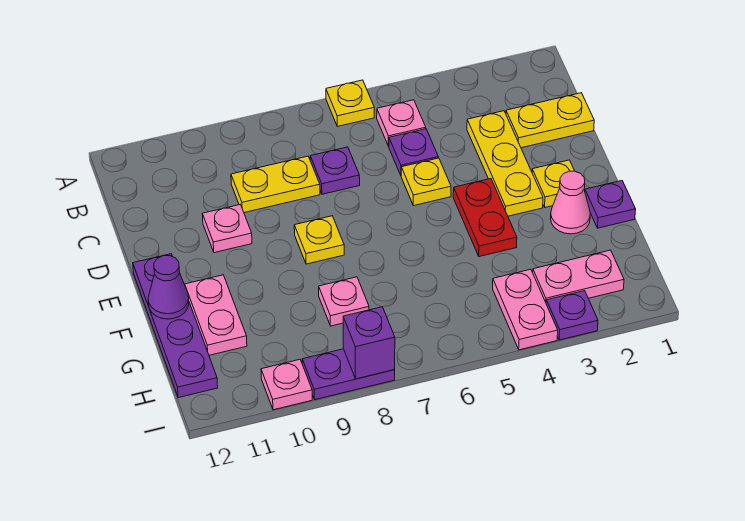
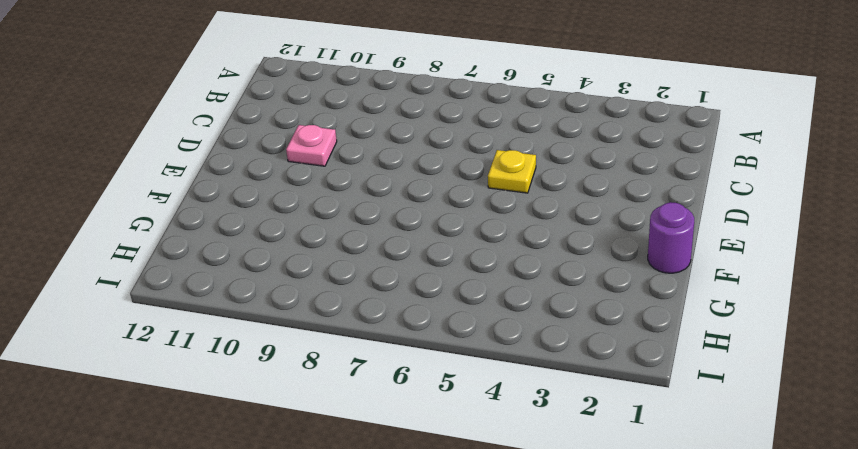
purple 1x1 round brick [648,202,694,273] -> purple 1x1 plate [585,181,636,228]
none -> yellow 1x1 plate [326,80,374,126]
none -> pink 1x1 plate [377,100,426,146]
none -> yellow 1x2 plate [506,93,594,148]

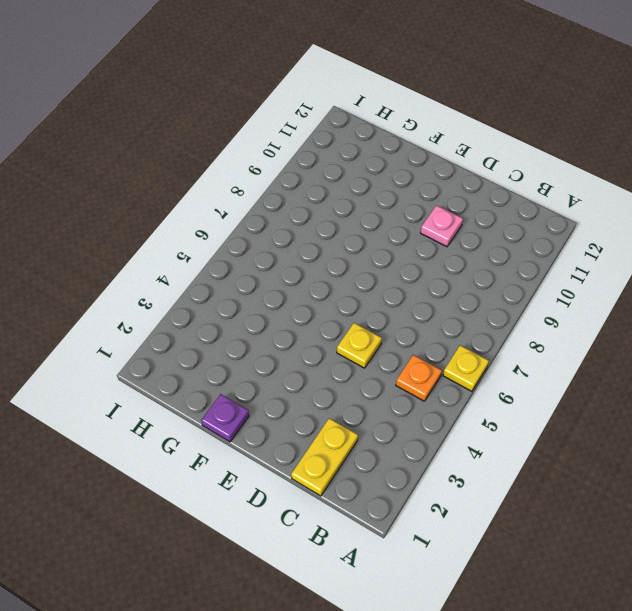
orange 1x1 plate [396,355,442,401] -> pink 1x1 plate [377,100,426,146]
none -> yellow 1x3 plate [467,111,543,216]
none -> purple 1x1 plate [389,129,438,175]
none -> purple 1x1 plate [310,147,360,194]

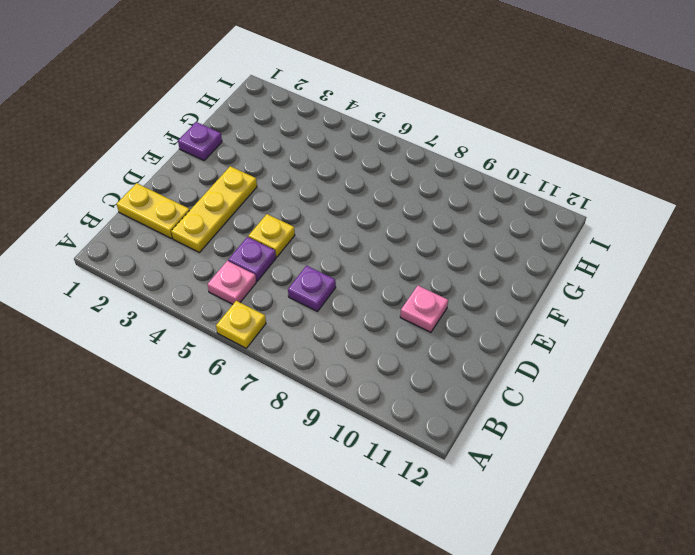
none -> yellow 1x2 plate [231,156,320,213]
none -> yellow 1x1 plate [532,160,574,207]
none -> red 1x2 plate [453,179,517,257]

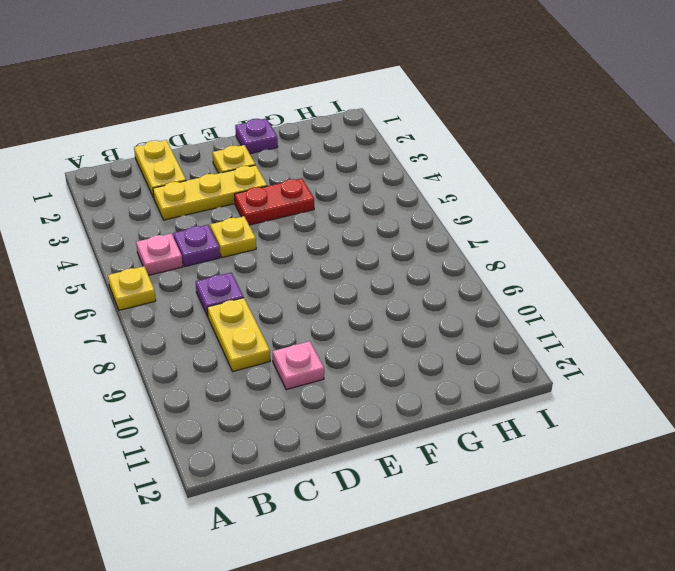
none -> yellow 1x1 plate [294,216,344,264]
none -> purple 1x4 plate [133,254,218,398]
none -> pink 1x1 cone [551,171,590,234]

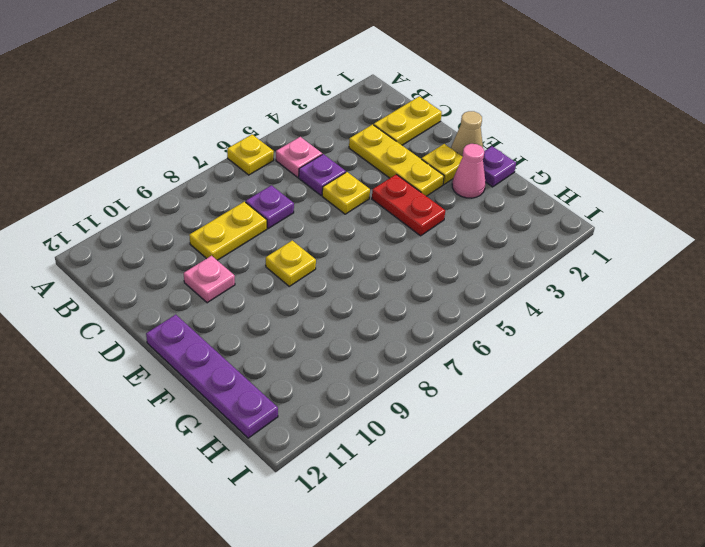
tan 1x1 cone [451,111,483,157] -> none
none -> pink 1x2 plate [185,275,247,355]
none -> pink 1x1 plate [319,277,369,326]
none -> pink 1x2 plate [533,250,624,302]

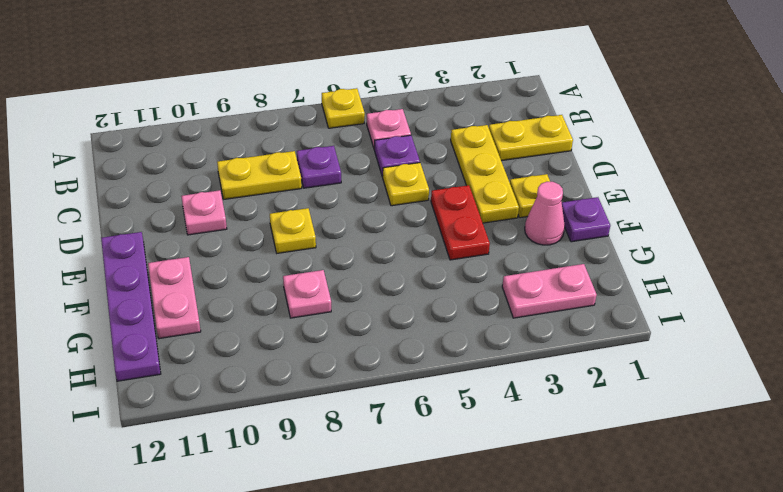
none -> pink 1x2 plate [493,269,558,350]
none -> purple 1x1 plate [546,291,598,340]
none -> purple 1x2 plate [302,349,395,400]

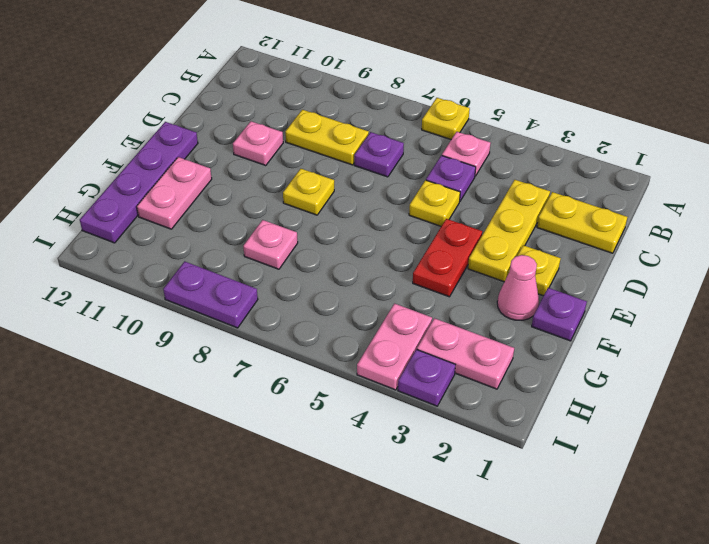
none -> pink 1x1 plate [261,360,312,410]
none -> purple 1x1 cone [148,256,189,319]
none -> purple 1x1 brick [343,307,395,379]

